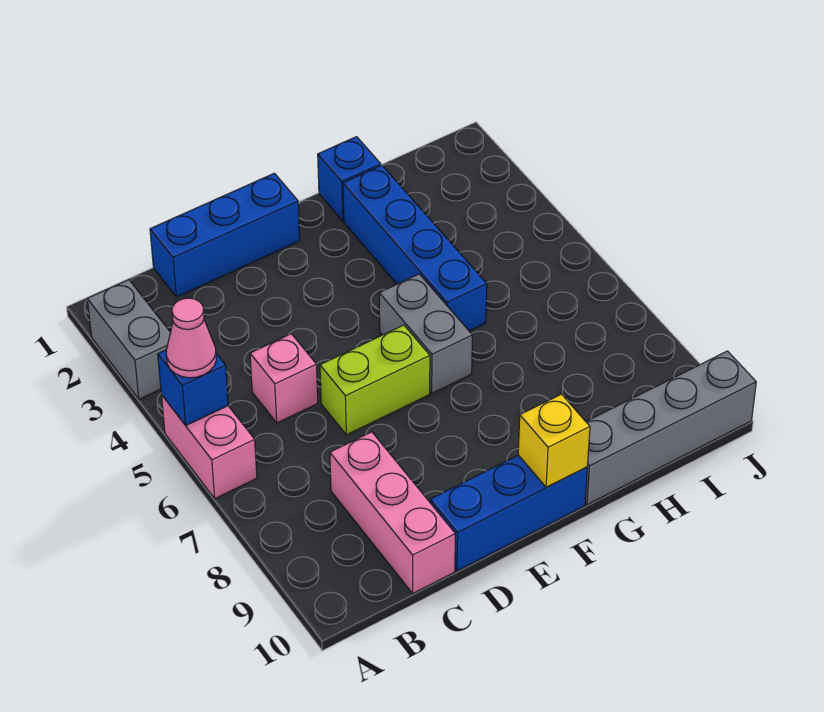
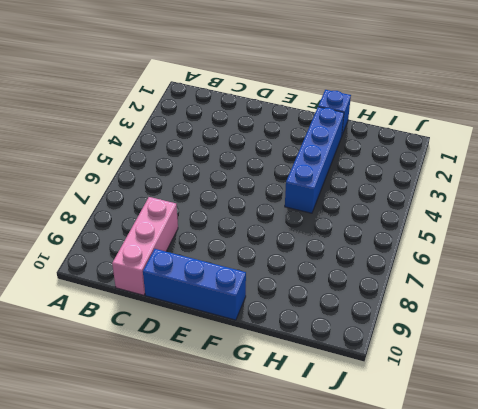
none -> grey 1x2 brick [87,280,170,399]
none -> pink 1x2 brick [161,395,257,499]
none -> blue 1x3 brick [150,173,300,297]

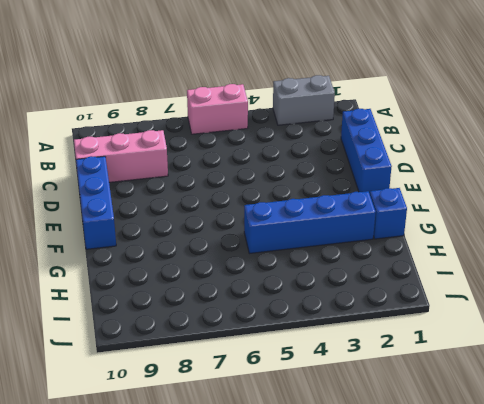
none -> pink 1x1 brick [250,334,318,423]
none -> lime 1x2 brick [320,325,430,435]
none -> grey 1x2 brick [379,274,473,393]

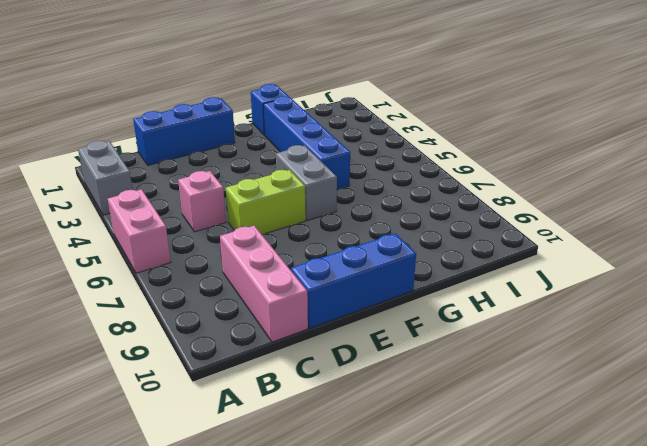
none -> grey 1x4 brick [585,351,756,505]
none -> blue 1x1 brick [158,350,228,425]
none -> yellow 1x1 brick [518,394,590,488]

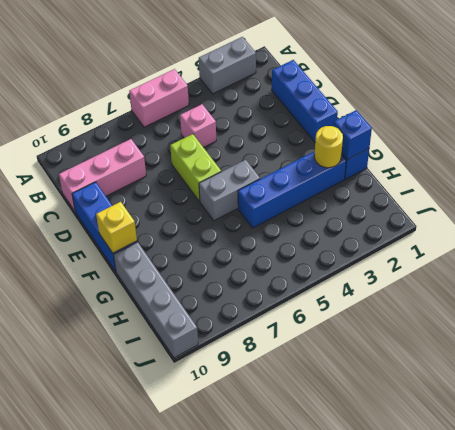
blue 1x1 brick [334,110,372,160] -> blue 1x1 brick moved to [158,350,228,425]
yellow 1x1 round brick [314,126,343,168] -> none
none -> pink 1x1 cone [166,298,216,378]

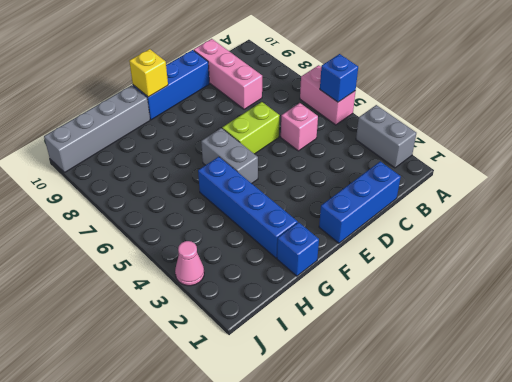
pink 1x1 cone [175,241,204,286] -> pink 1x1 cone moved to [166,298,216,378]

